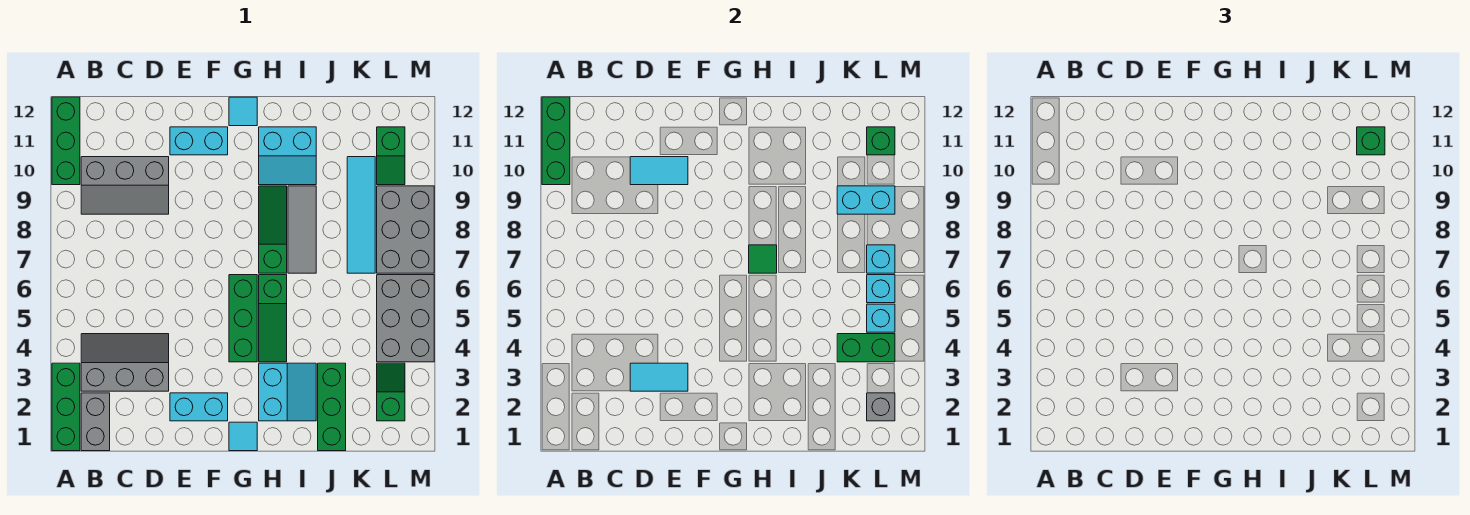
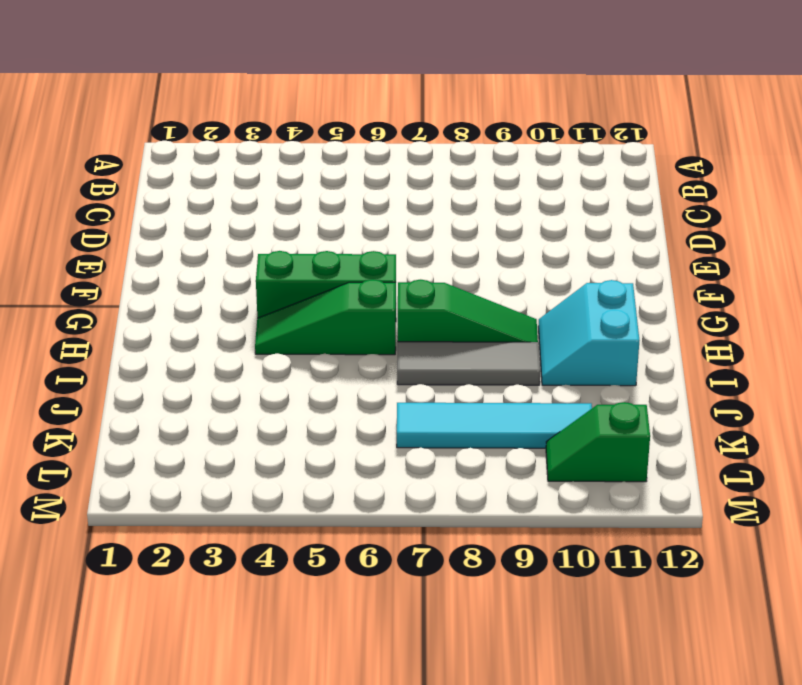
none -> green 1x3 brick [52,363,80,451]
none -> green 1x3 brick [52,97,80,185]
none -> grey 1x2 brick [81,393,110,451]
none -> grey 2x3 slope [81,334,169,391]

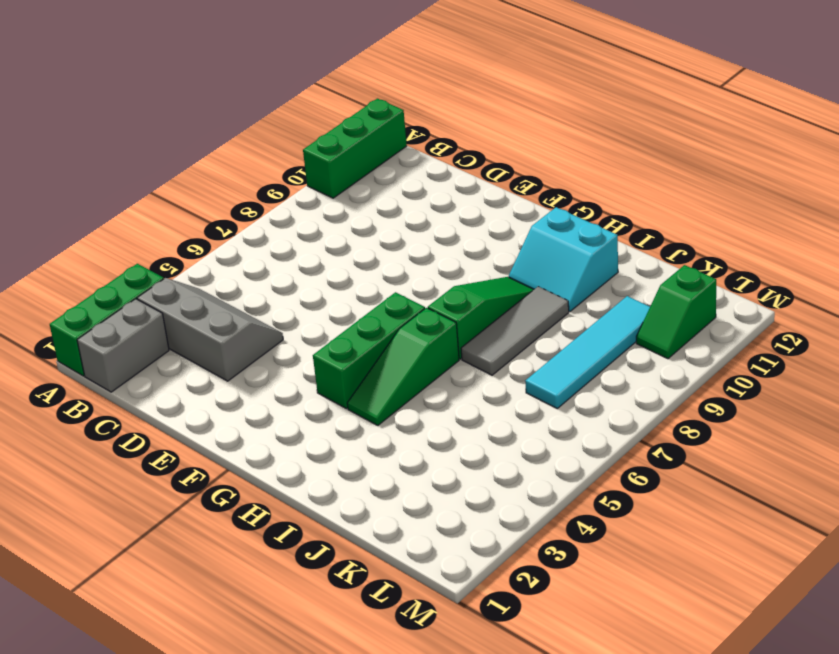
none -> grey 2x3 slope [81,157,169,214]
none -> cyan 1x2 brick [170,393,228,421]
none -> cyan 1x2 brick [170,127,228,155]
none -> cyan 1x1 tile [229,422,257,451]

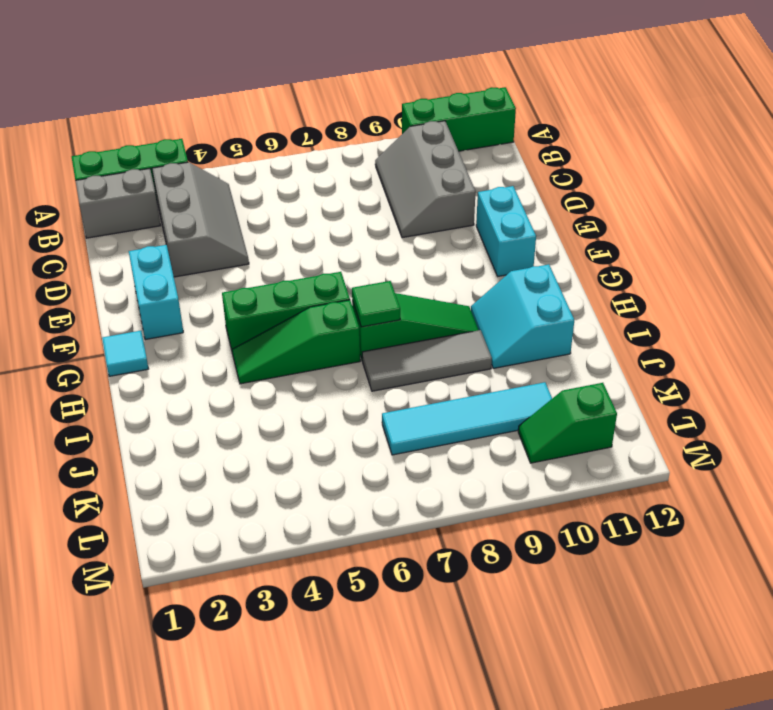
none -> cyan 1x1 tile [229,97,257,126]
none -> cyan 2x2 slope [259,363,316,421]
none -> green 1x3 brick [318,363,346,451]
none -> green 1x2 slope [377,363,405,421]

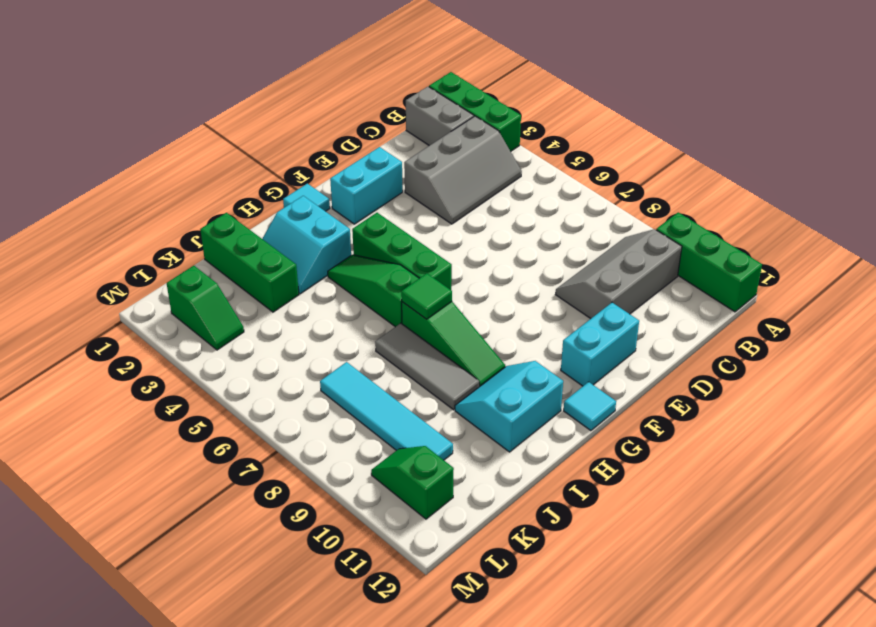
none -> grey 2x3 brick [377,275,434,362]
none -> grey 2x3 brick [377,186,434,273]
none -> green 1x3 brick [542,97,570,185]
none -> cyan 1x2 tile [630,363,688,391]

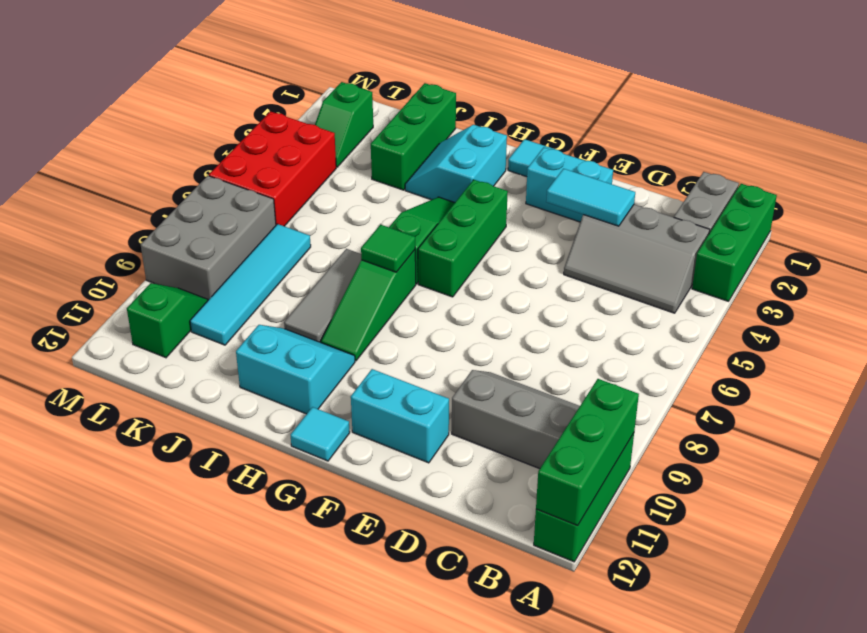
red 2x3 brick [209,112,336,226] -> grey 2x3 brick [377,275,434,362]
none -> cyan 1x2 tile [630,157,688,185]
none -> green 1x2 brick [837,334,895,362]
none -> cyan 1x2 brick [837,186,895,214]
none -> grey 1x1 brick [867,393,895,421]

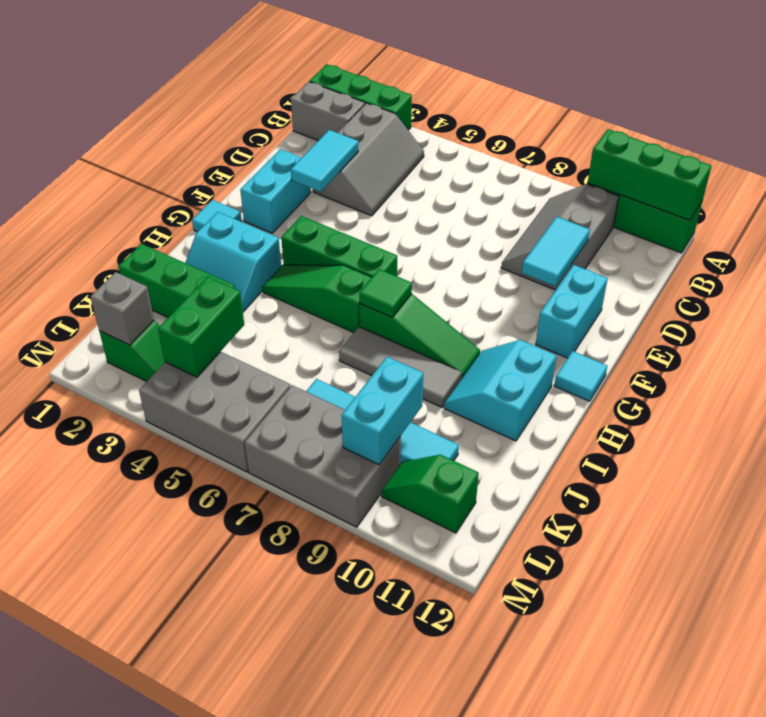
none -> cyan 1x1 brick [867,304,895,332]
none -> cyan 1x1 brick [867,275,895,303]
none -> cyan 1x1 brick [867,245,895,273]
none -> green 1x1 brick [867,127,895,155]

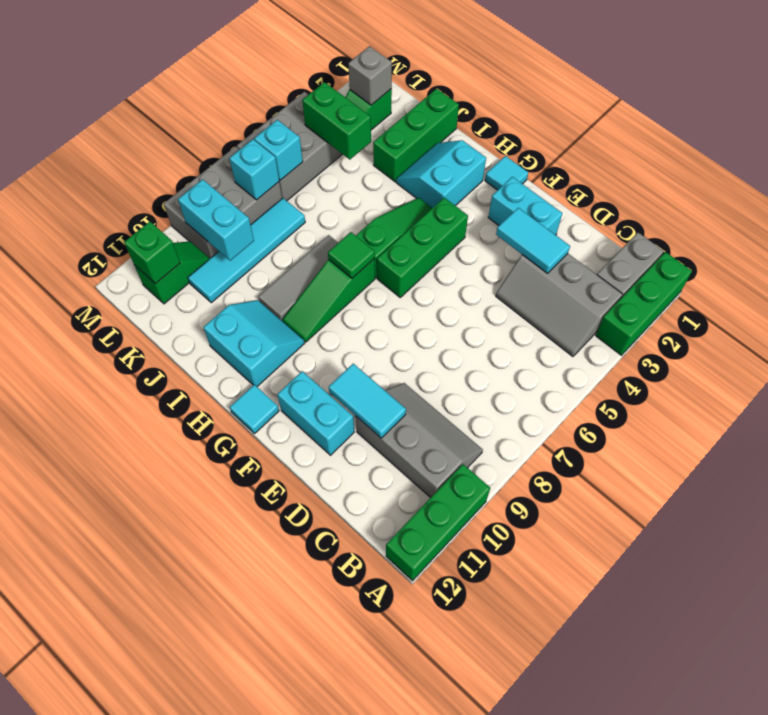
none -> green 1x3 brick [542,97,570,185]
none -> cyan 1x1 brick [867,304,895,332]
none -> green 1x1 brick [1357,127,1385,155]

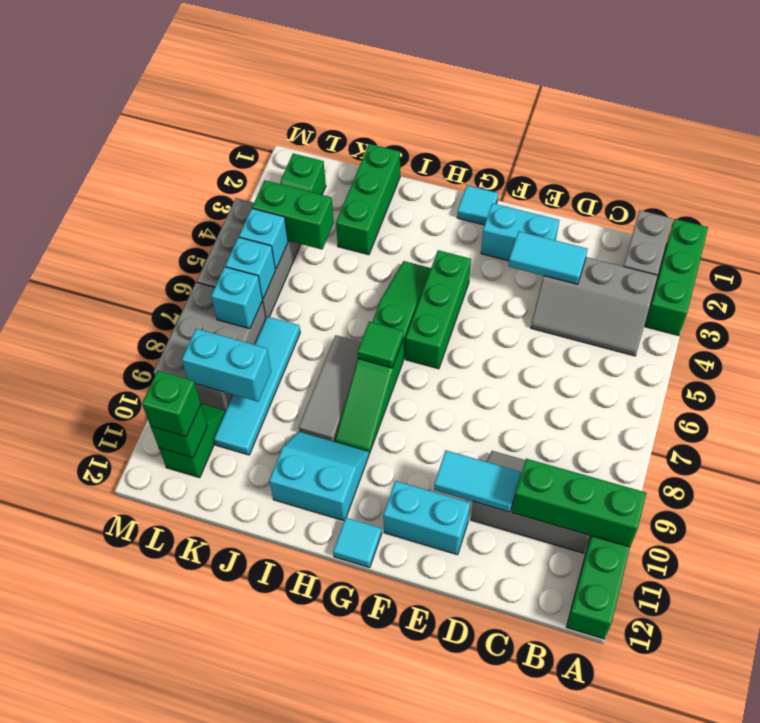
green 1x3 brick [512,459,646,547] -> green 1x3 brick turned to [542,97,570,185]
none -> cyan 2x2 slope [259,363,316,421]
none -> grey 1x1 brick [867,393,895,421]

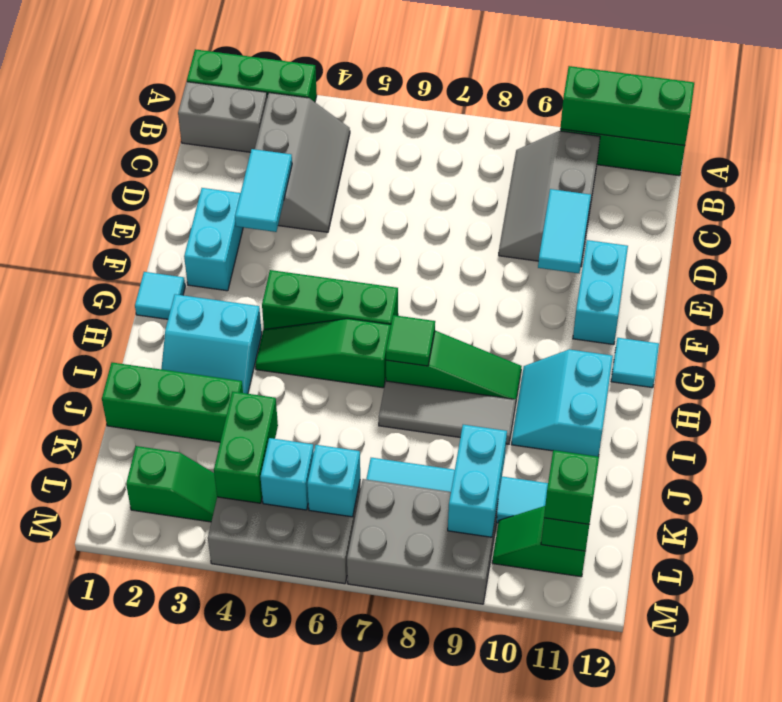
none -> grey 1x1 brick [867,393,895,421]
none -> cyan 1x1 brick [867,245,895,273]

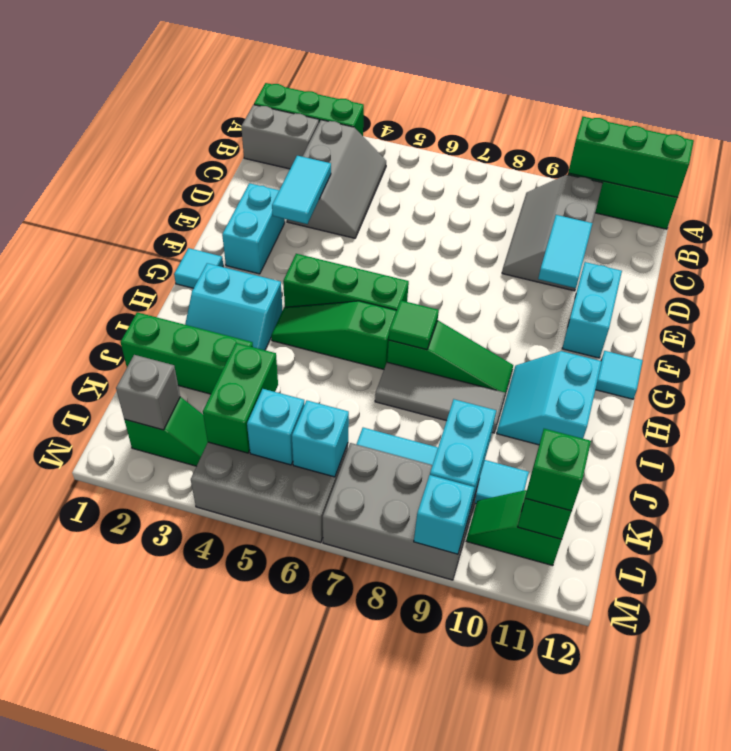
cyan 1x1 brick [414,475,475,554] -> cyan 1x1 brick moved to [867,245,895,273]

